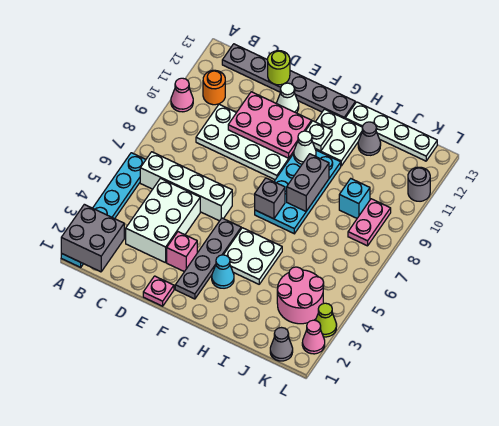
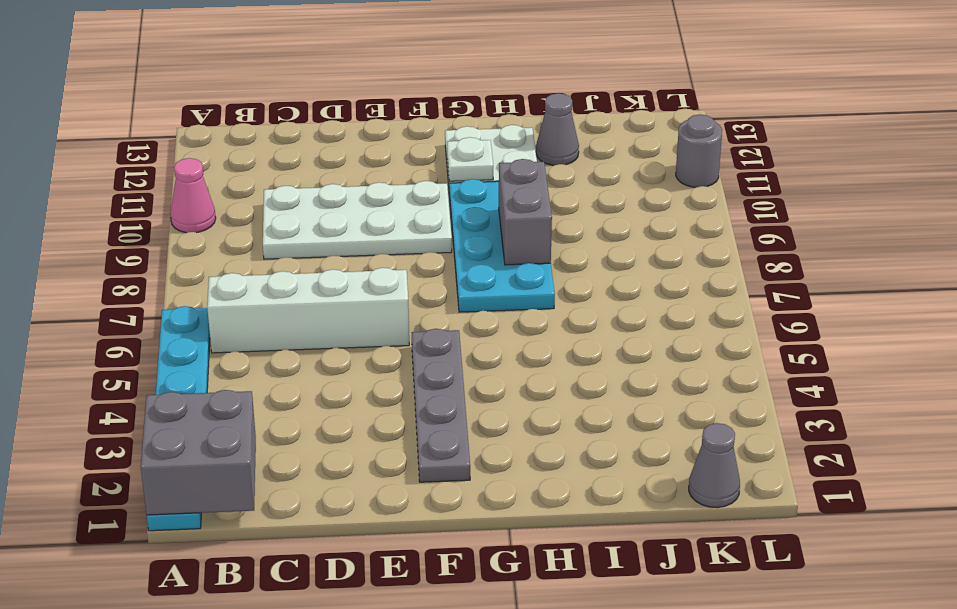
none -> orange 1x1 round brick [203,70,225,105]
none -> grey 1x6 plate [222,44,355,119]
none -> white 2x3 brick [126,178,200,263]
none -> pink 1x1 plate [143,276,174,306]

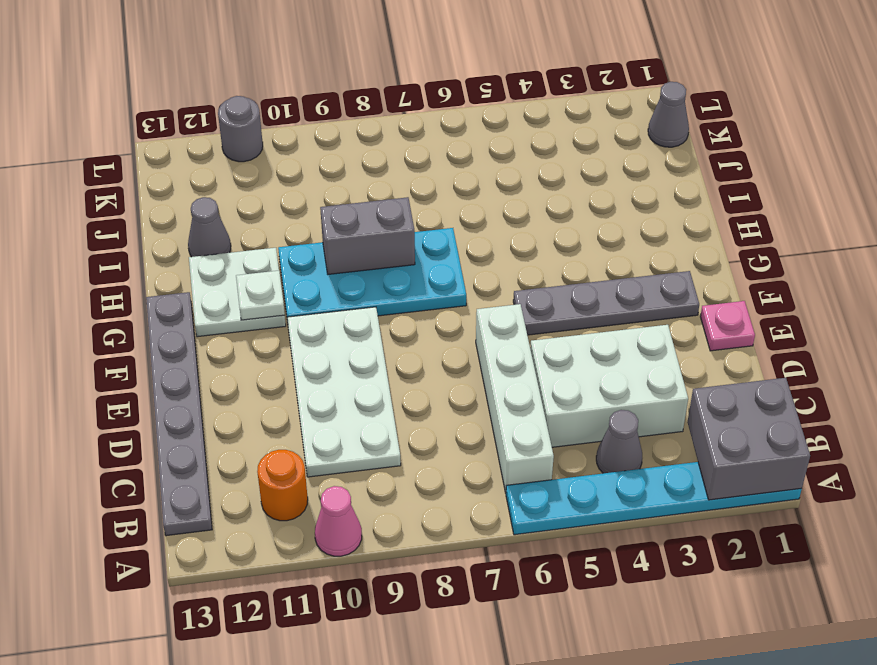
grey 1x1 cone [596,410,642,473] -> none
none -> pink 1x1 brick [167,232,197,272]
none -> white 1x1 cone [276,83,299,113]
none -> cyan 1x1 cone [212,255,234,288]
none -> white 2x2 plate [224,228,282,284]

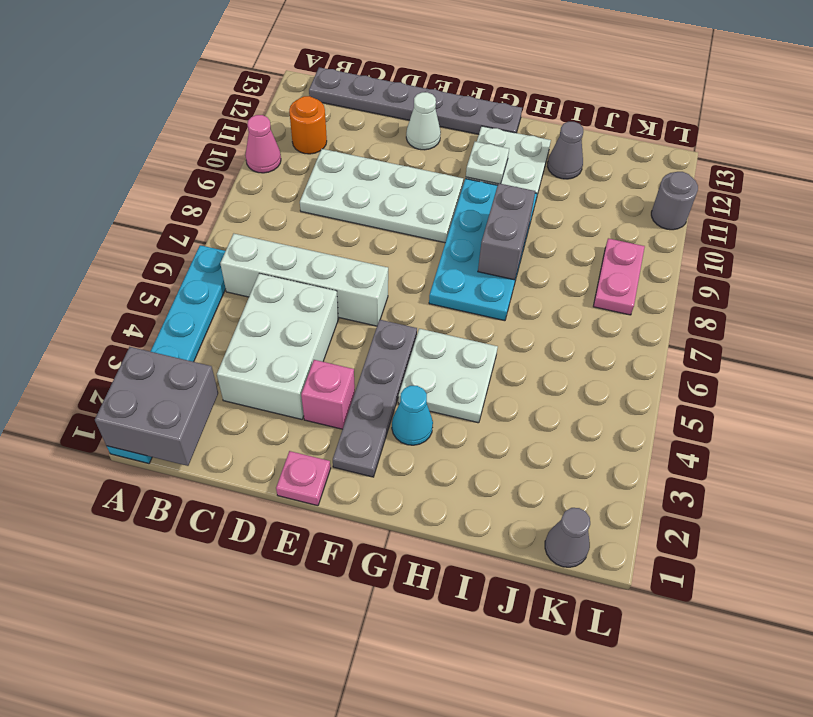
none -> white 1x4 plate [345,102,437,161]
none -> pink 2x2 round brick [277,267,324,324]
none -> cyan 1x1 brick [339,179,370,218]
none -> pink 1x1 cone [302,320,325,354]

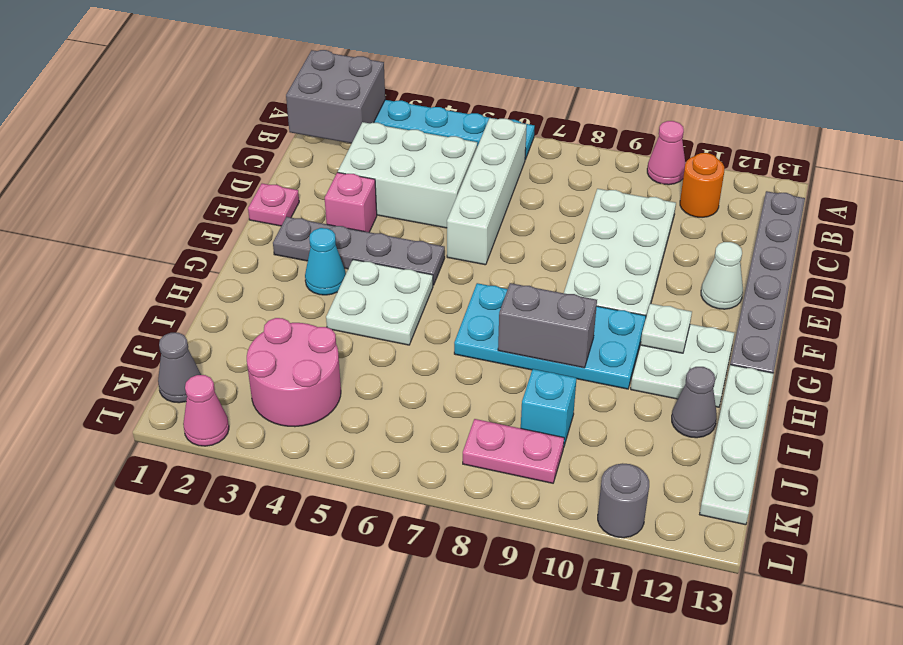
none -> lime 1x1 cone [315,303,337,337]
none -> pink 2x3 plate [228,92,312,158]
none -> lime 1x1 round brick [268,51,290,85]
none -> grey 1x1 brick [255,178,285,219]

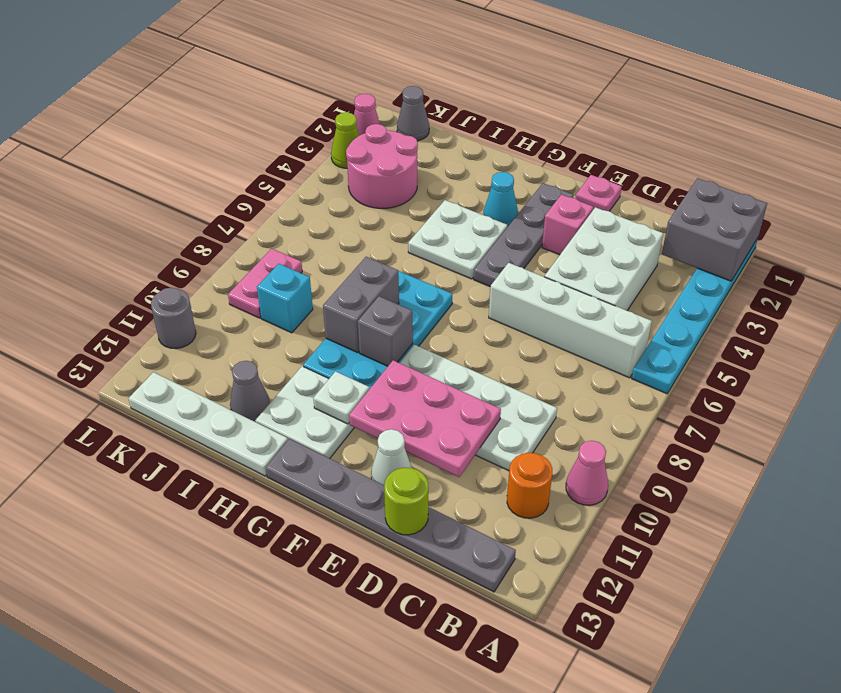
grey 1x1 brick [358,296,413,366] -> grey 1x1 brick moved to [255,178,285,219]
none -> white 1x1 cone [294,131,316,164]

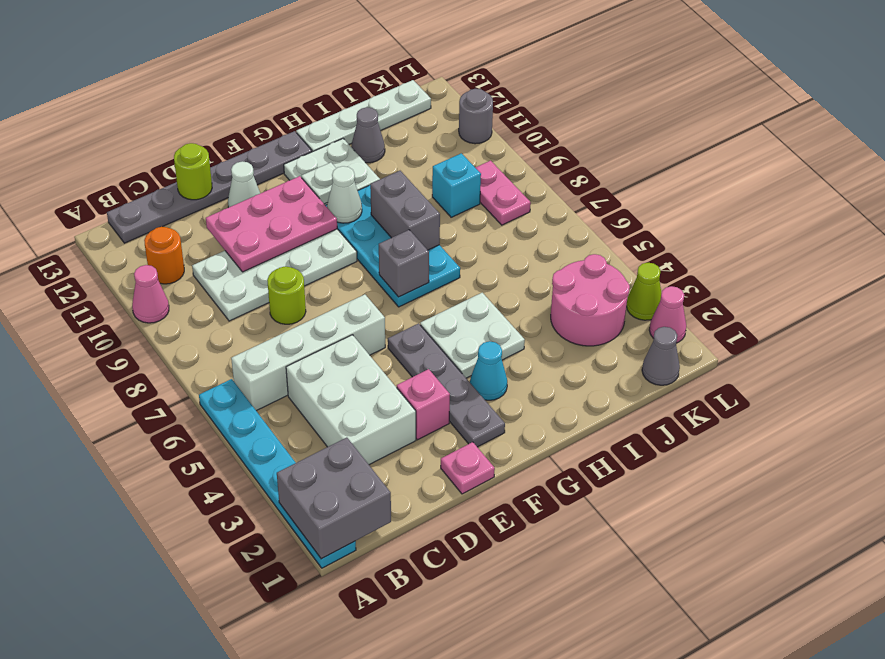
lime 1x1 round brick [267,266,306,324] -> none

